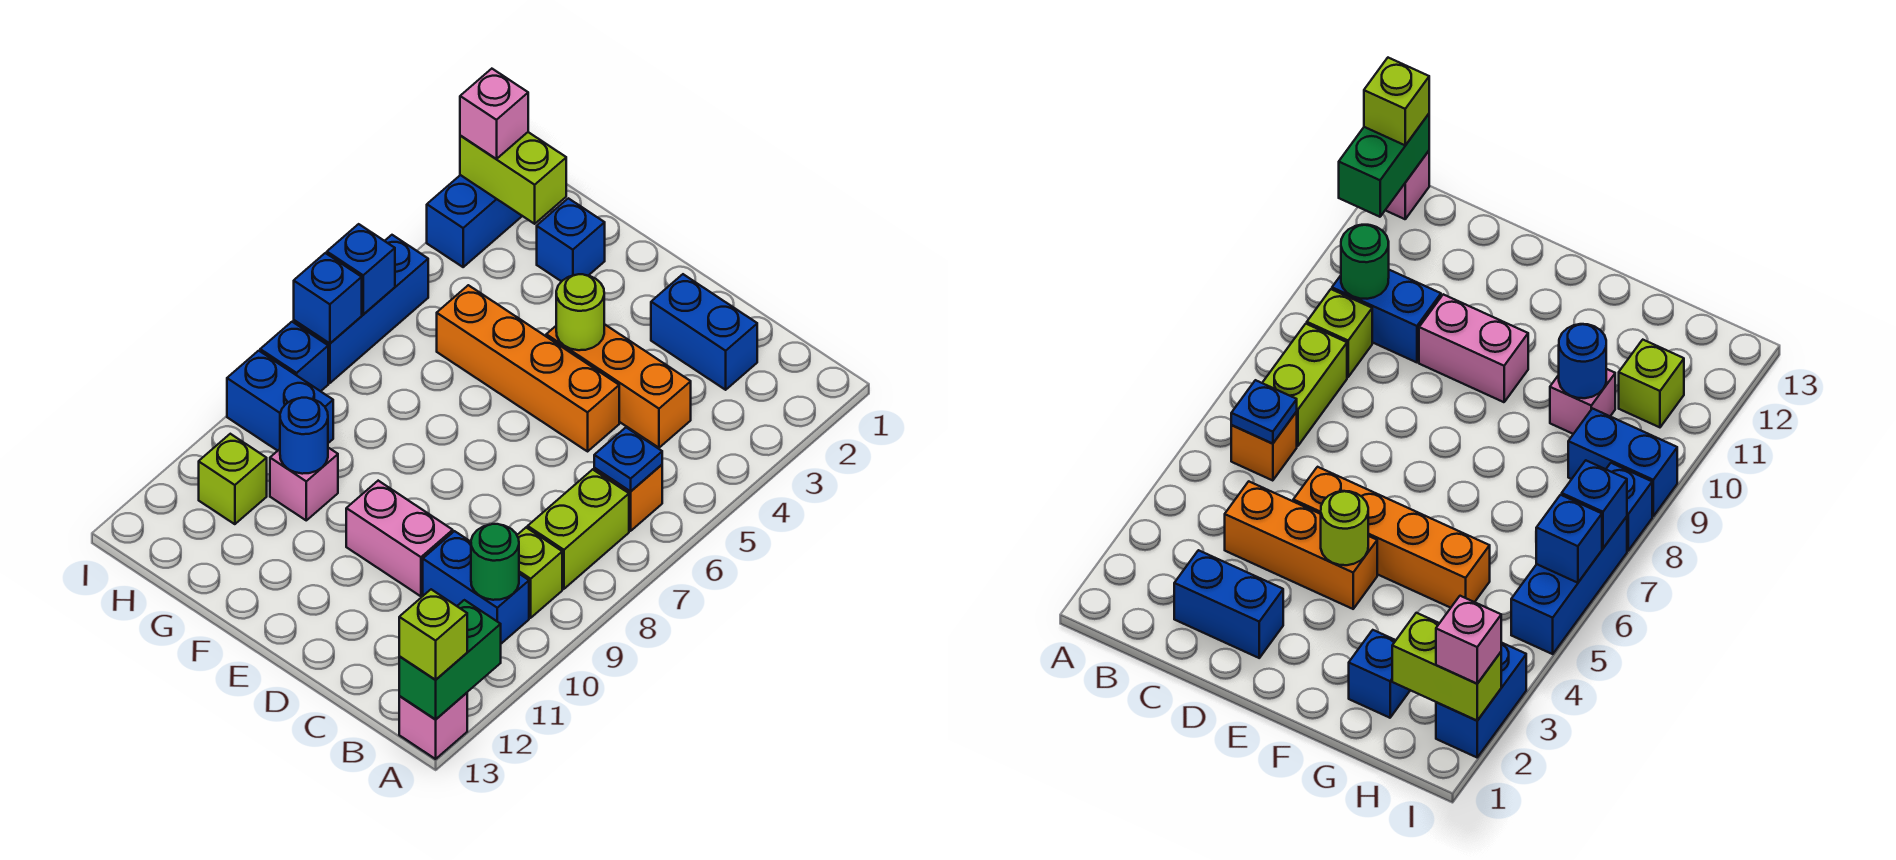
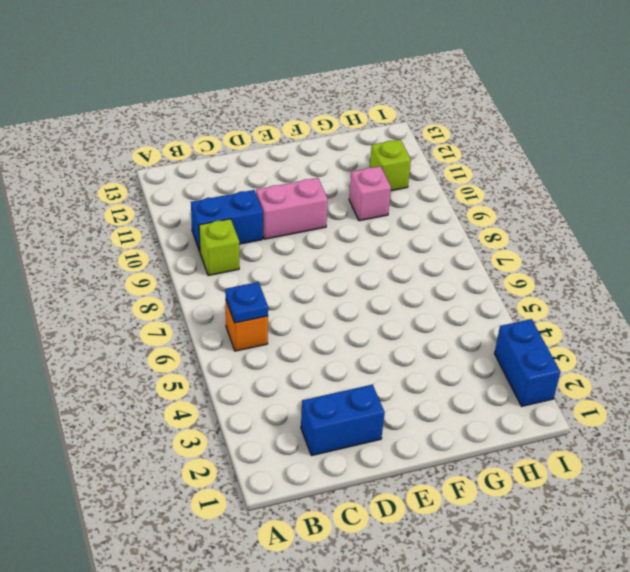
none -> pink 1x1 brick [399,693,467,759]
none -> lime 1x2 brick [528,469,629,589]
none -> orange 1x3 brick [546,324,691,448]

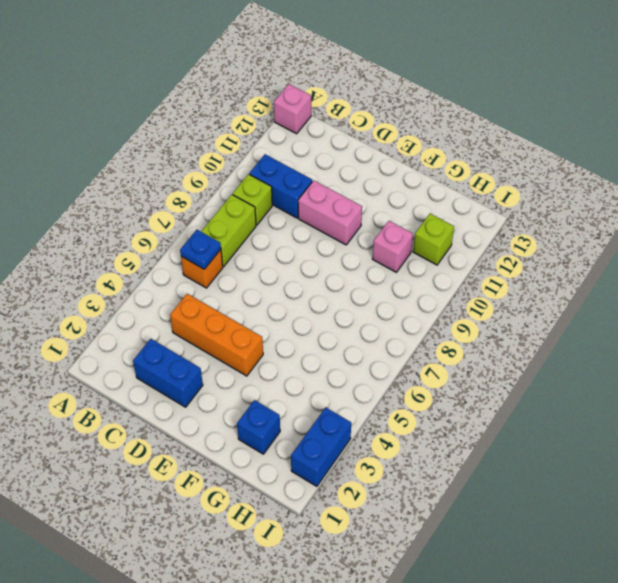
none -> orange 1x4 brick [437,285,619,451]
none -> blue 1x2 brick [227,351,333,451]
none -> blue 1x3 brick [294,235,428,383]

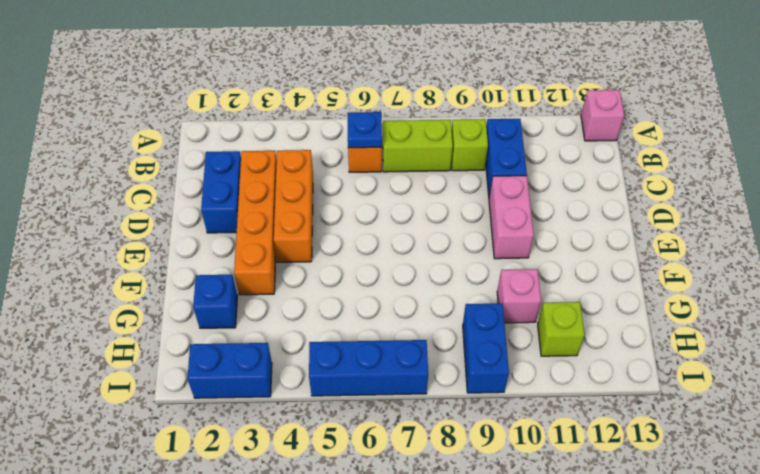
orange 1x4 brick [234,151,277,295] -> orange 1x4 brick moved to [437,285,619,451]
none -> blue 1x1 brick [260,322,328,391]
none -> green 1x2 brick [399,600,501,719]
none -> green 1x1 round brick [471,524,519,600]

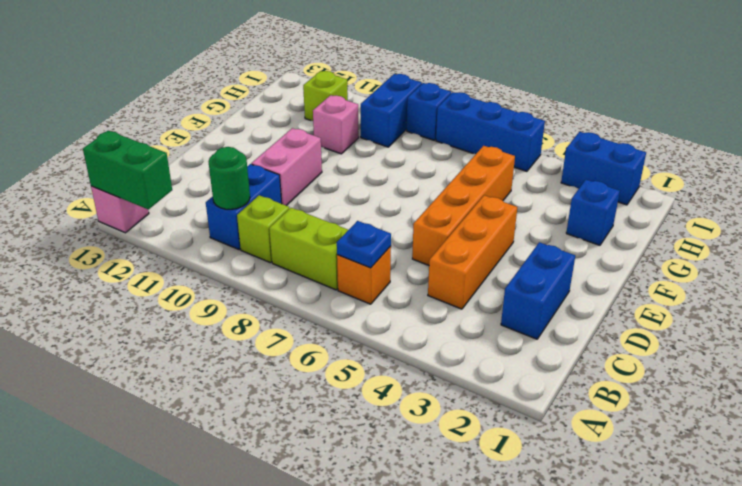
none -> lime 1x1 round brick [556,274,604,350]
none -> blue 1x1 round brick [280,398,328,474]
none -> lime 1x2 brick [460,132,566,224]

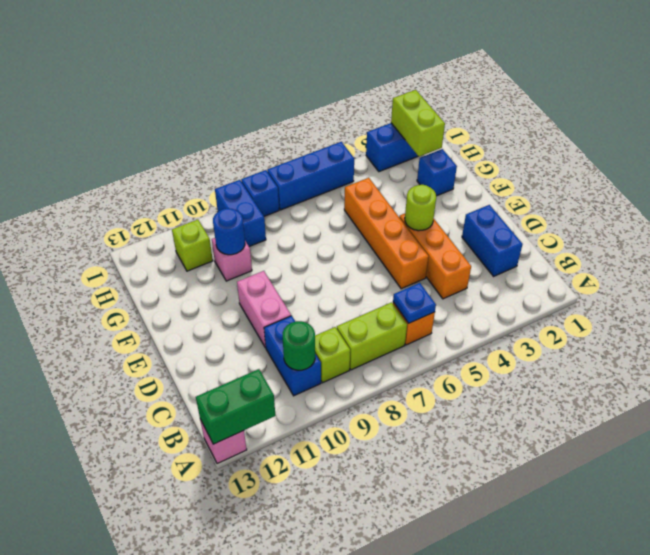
none -> blue 1x1 brick [327,224,395,315]
none -> blue 1x1 brick [294,253,362,344]
none -> lime 1x1 brick [399,589,467,680]

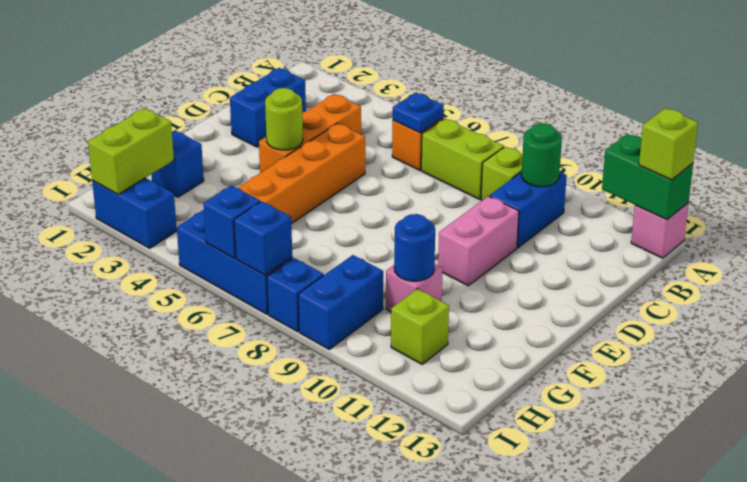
none -> pink 1x1 brick [460,69,528,159]

